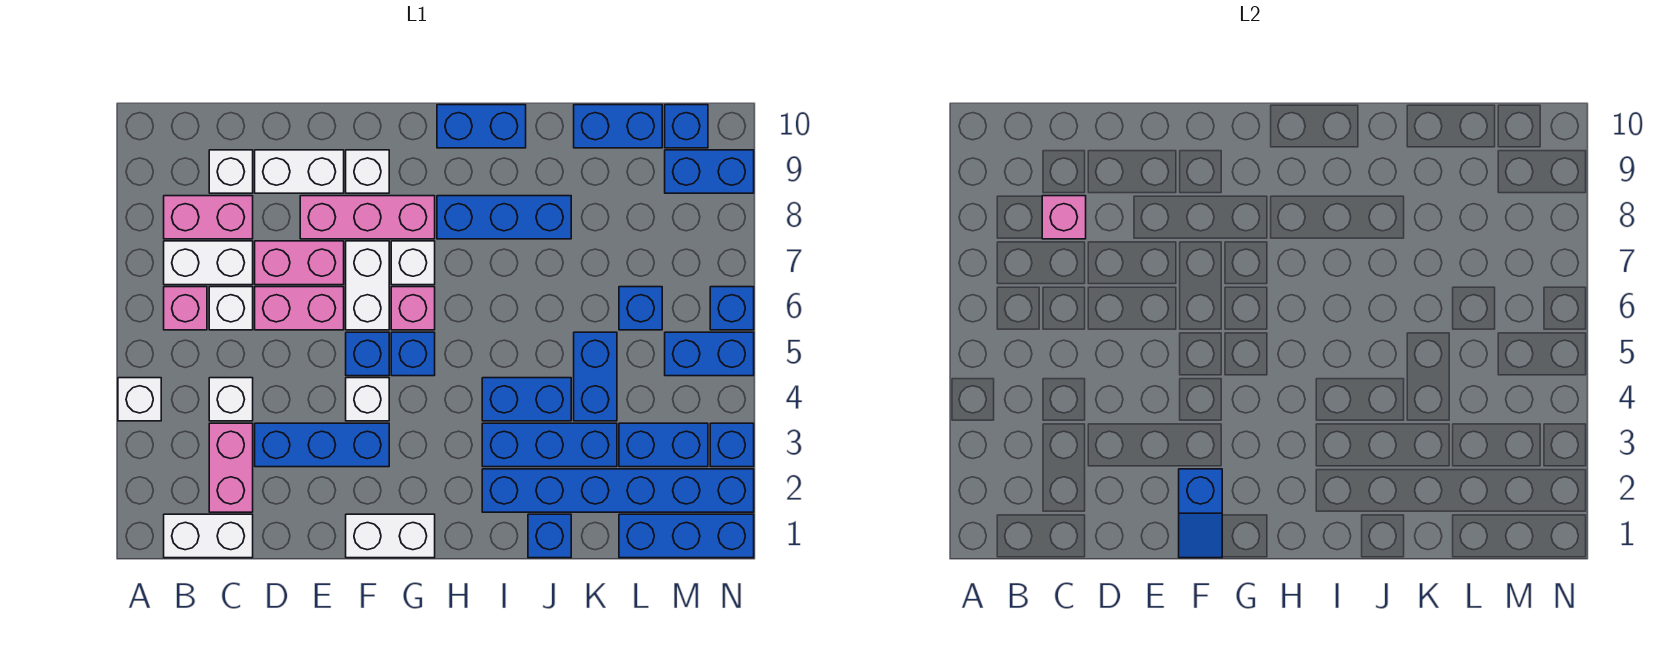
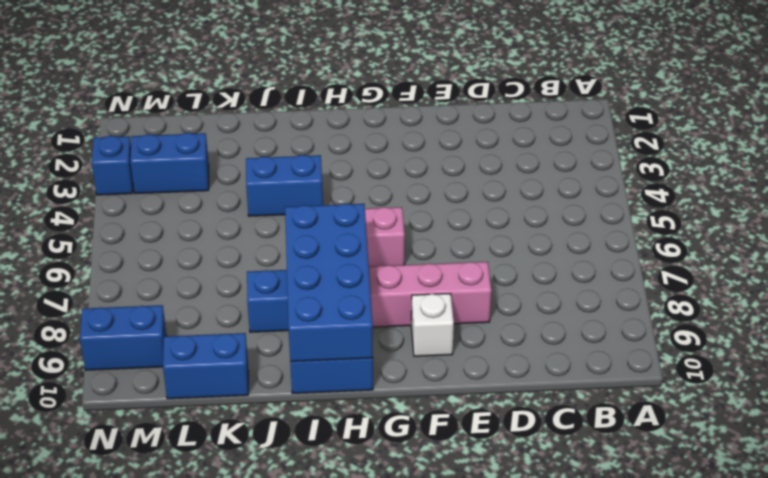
blue 2x4 brick [285,204,373,361] -> none
none -> white 1x1 brick [118,378,161,421]
none -> white 1x2 brick [164,514,253,558]
none -> pink 1x1 brick [164,287,207,330]
none -> white 1x2 brick [164,241,253,285]

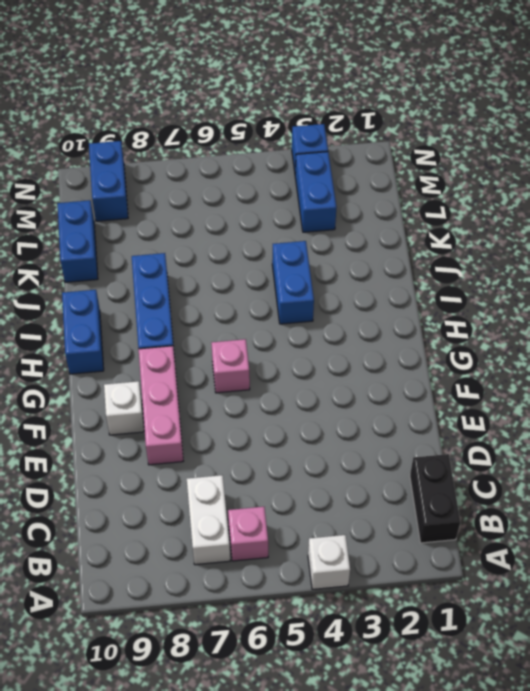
black 1x2 brick [410,454,460,543] -> white 1x2 brick [164,514,253,558]
none -> pink 1x2 brick [164,196,253,239]
none -> pink 1x2 brick [209,423,253,512]
none -> white 1x1 brick [209,378,253,421]
none -> white 1x1 brick [209,287,253,330]

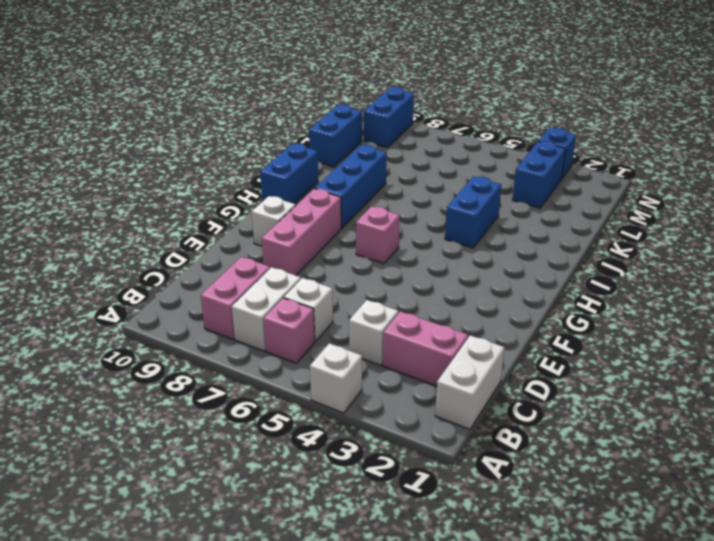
none -> white 1x1 brick [209,150,253,193]
none -> blue 1x3 brick [255,423,389,467]
none -> pink 1x2 brick [255,287,344,330]
none -> pink 1x2 brick [255,241,344,285]

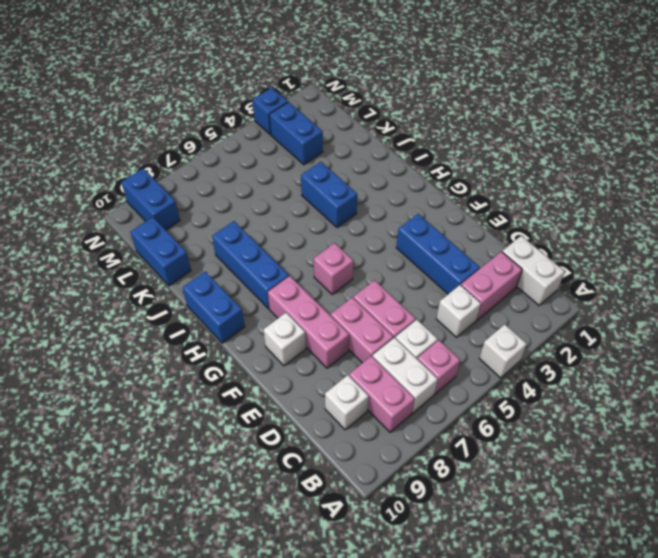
none -> white 1x2 brick [255,150,344,193]
none -> white 1x2 brick [346,514,435,558]
none -> white 1x1 brick [346,378,389,421]
none -> blue 1x1 brick [346,332,389,376]

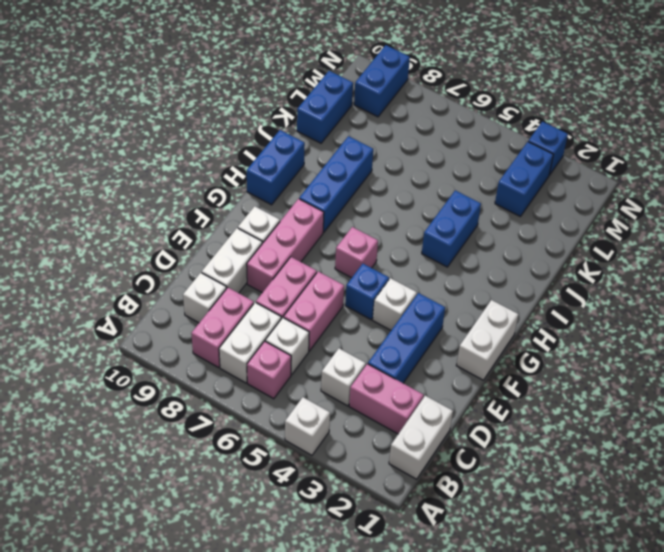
none -> white 1x2 brick [346,241,389,330]
none -> blue 1x1 brick [391,332,435,376]
none -> white 1x1 brick [391,241,435,285]
none -> blue 1x6 brick [482,469,754,512]

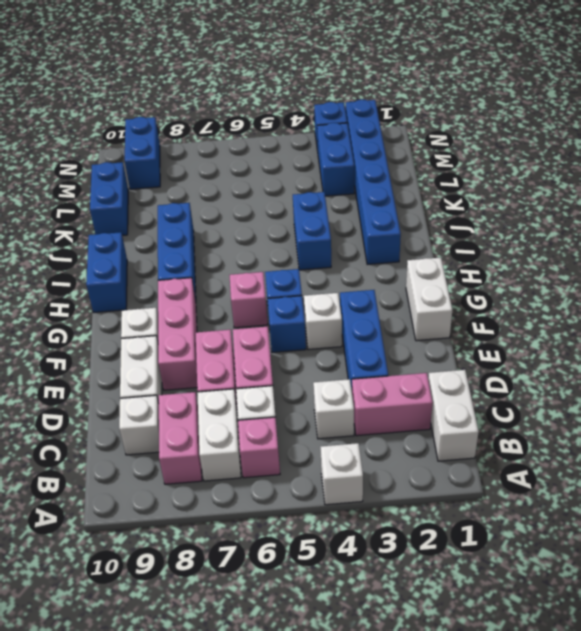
none -> white 1x2 brick [346,241,389,330]
none -> white 1x1 brick [391,241,435,285]
none -> blue 1x3 brick [482,423,617,467]
none -> blue 1x1 brick [528,514,571,558]

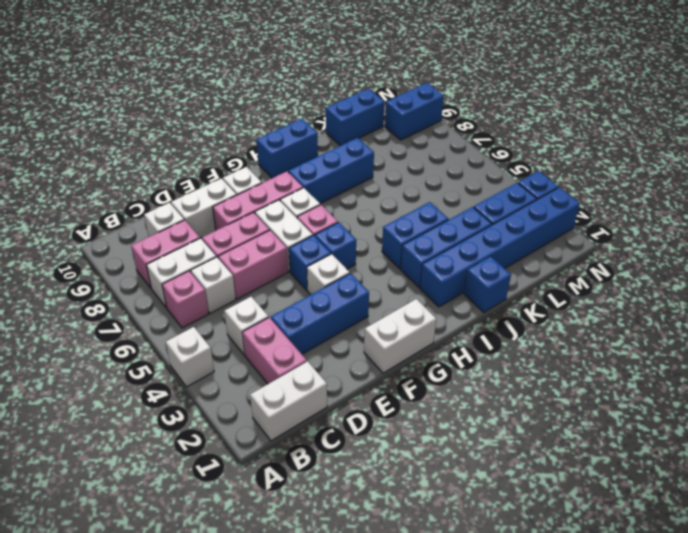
none -> blue 1x2 brick [574,332,617,421]
none -> blue 1x3 brick [619,514,754,558]
none -> blue 1x1 brick [619,287,662,330]
none -> blue 1x2 brick [665,332,754,376]

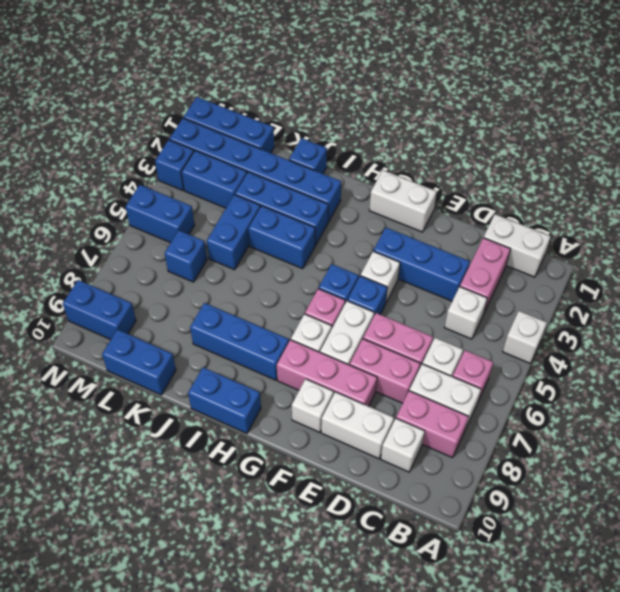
none -> blue 1x1 brick [665,105,708,148]
none -> blue 1x1 brick [710,287,754,330]
none -> pink 1x1 brick [1042,196,1086,239]
none -> blue 1x2 slope [1179,469,1222,558]

